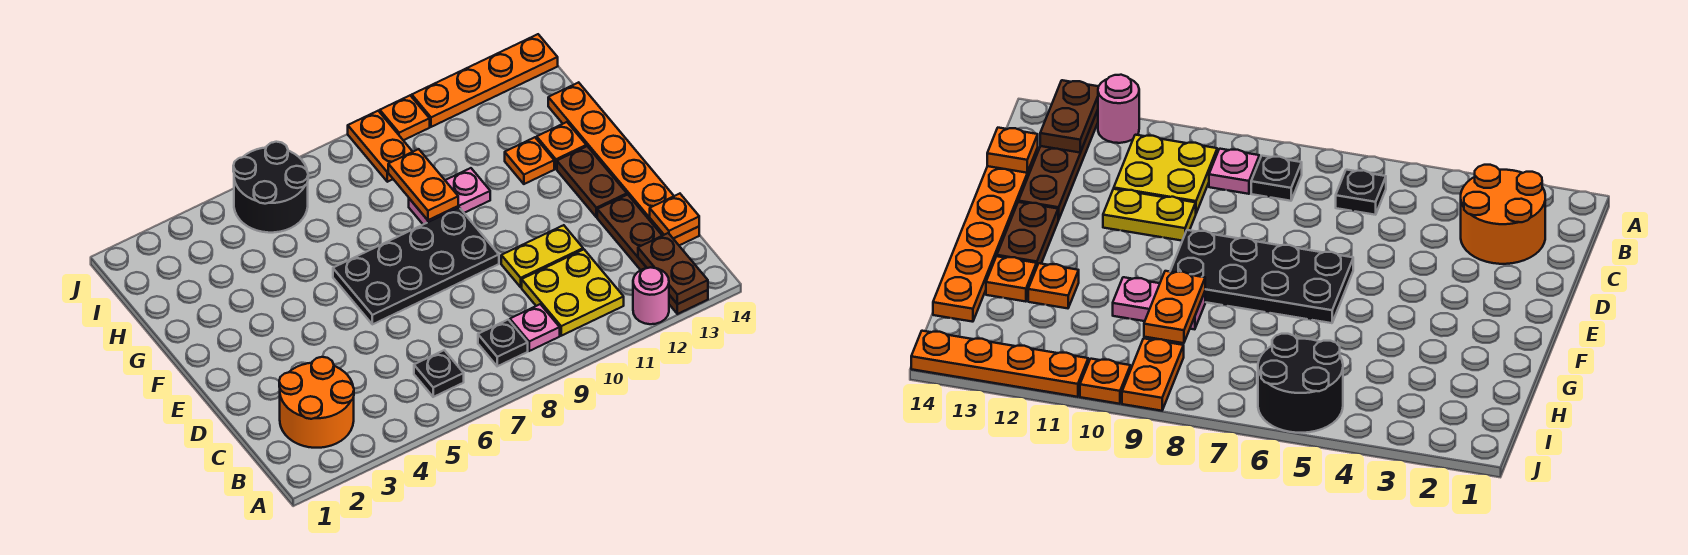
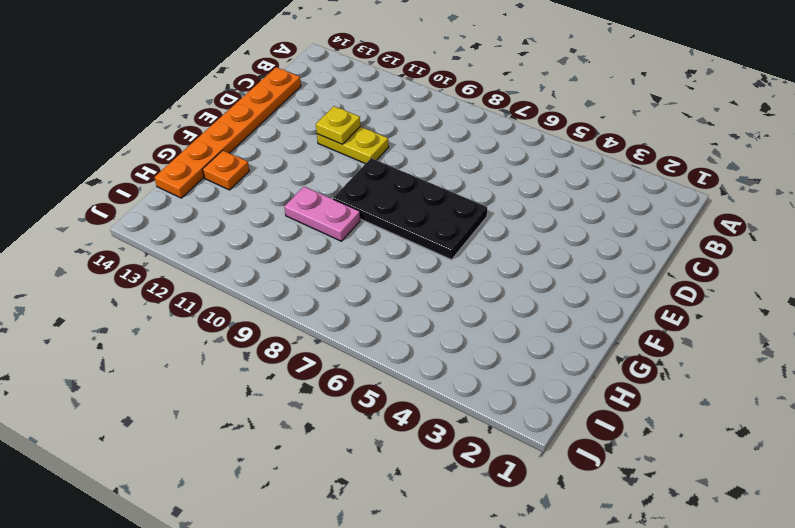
yellow 1x1 plate [316,106,360,144] -> none
none -> pink 1x1 round brick [633,267,669,324]
none -> brown 1x4 plate [597,195,708,314]
none -> orange 2x2 round brick [279,357,354,448]

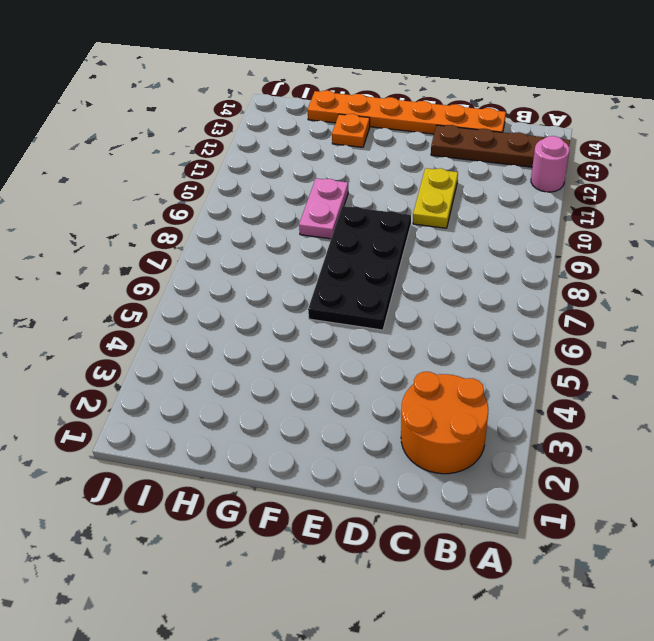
none -> black 1x1 plate [414,350,464,397]
none -> black 1x1 plate [478,320,528,366]
none -> pink 1x1 plate [510,304,560,351]

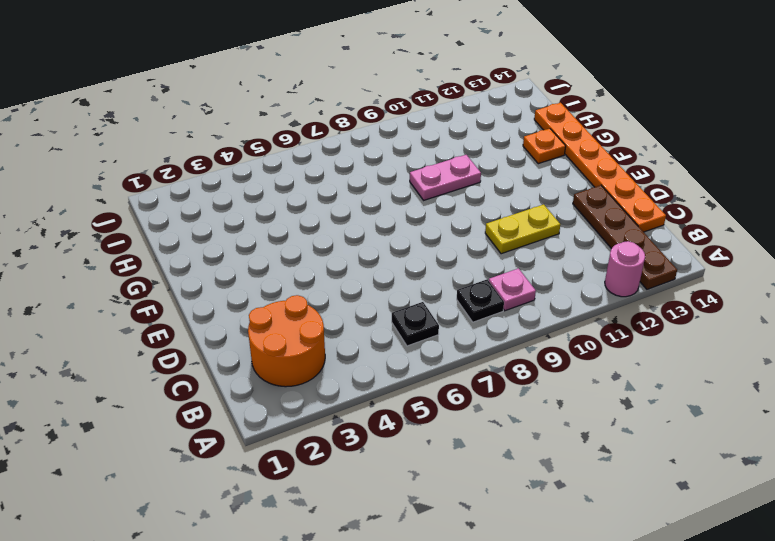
none -> yellow 2x2 plate [522,250,624,336]
none -> black 2x4 plate [333,208,499,324]
none -> brown 1x2 plate [557,146,627,217]

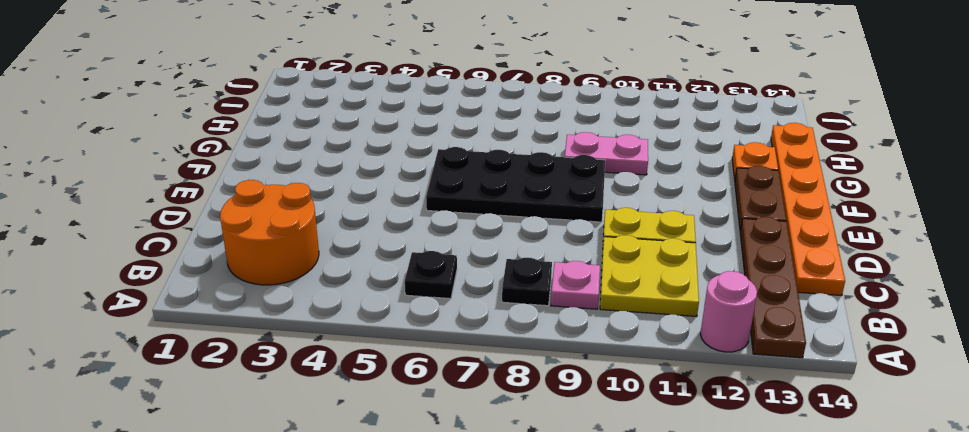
none -> orange 1x1 plate [505,137,554,184]
none -> black 2x2 round brick [233,142,308,233]
none -> orange 1x2 plate [348,111,413,182]

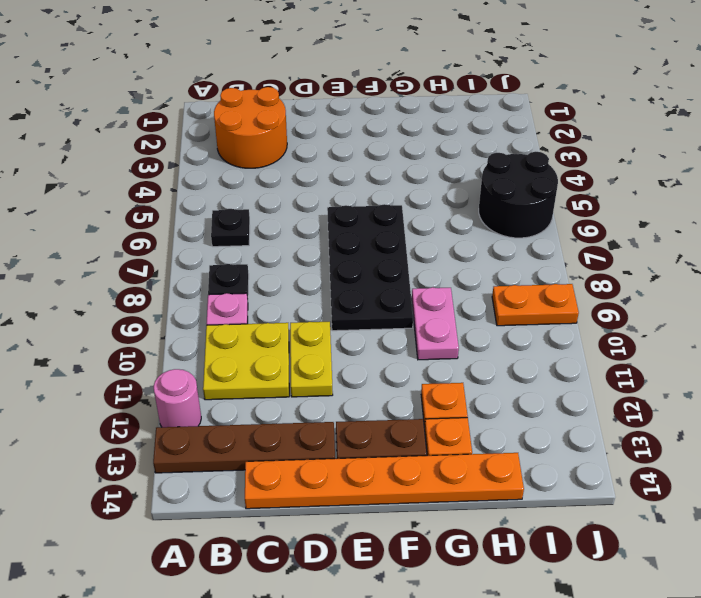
none -> orange 1x1 plate [380,96,430,140]
none -> orange 1x4 plate [412,34,558,127]
none -> brown 1x2 plate [638,233,708,304]

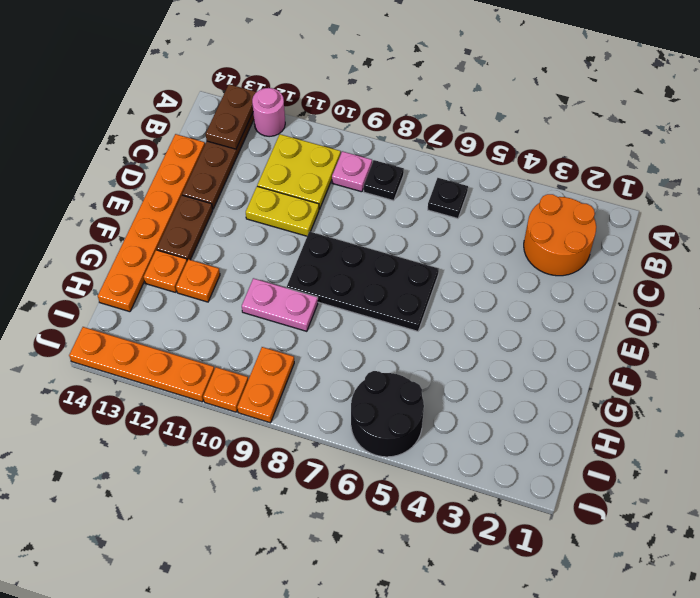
none -> orange 1x1 plate [650,194,699,239]
none -> orange 1x2 plate [388,149,458,220]

